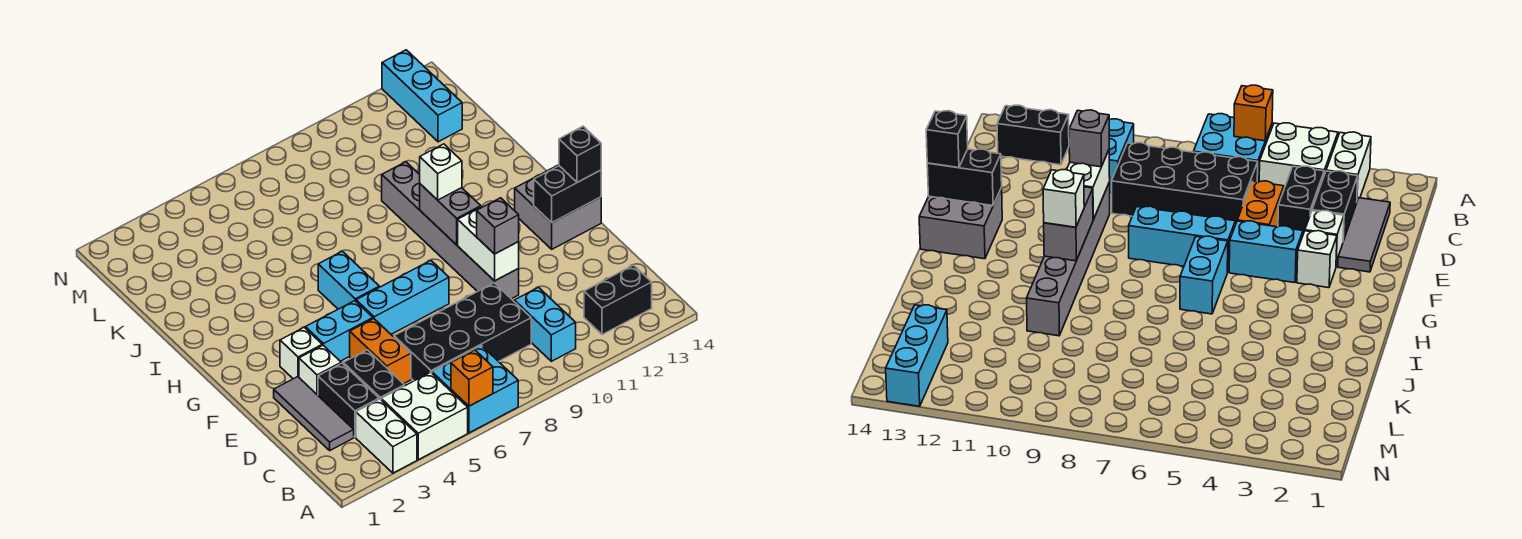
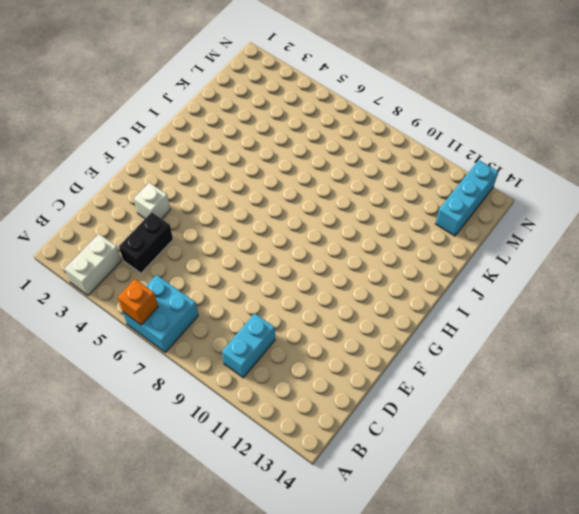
none -> white 2x2 brick [381,372,468,460]
none -> black 1x2 brick [584,265,652,335]
none -> grey 1x3 tile [274,377,354,450]

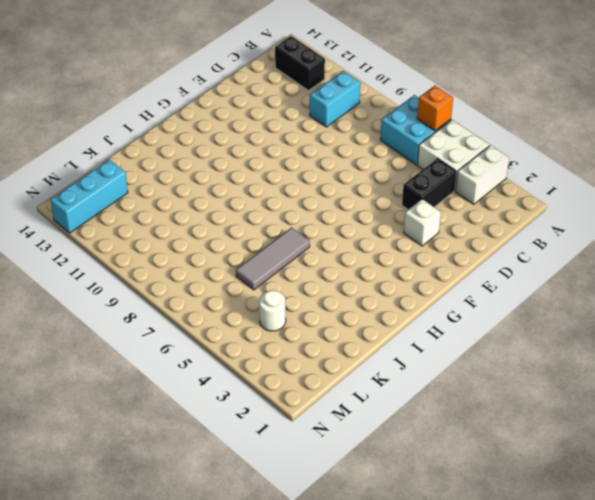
grey 1x3 tile [236,227,310,290] -> grey 1x3 tile moved to [274,377,354,450]
white 1x1 round brick [259,290,286,331] -> none
none -> black 1x2 brick [318,363,379,437]
none -> black 2x4 brick [394,283,531,381]
none -> orange 1x2 brick [350,319,411,384]

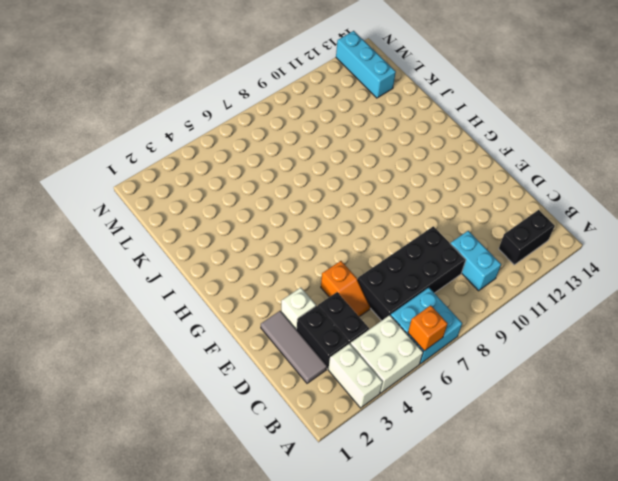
orange 1x2 slope [321,261,370,317] -> orange 1x2 brick [350,319,411,384]
none -> grey 1x6 brick [382,162,519,299]
none -> white 1x1 brick [280,327,322,379]
none -> cyan 1x2 brick [305,301,373,361]

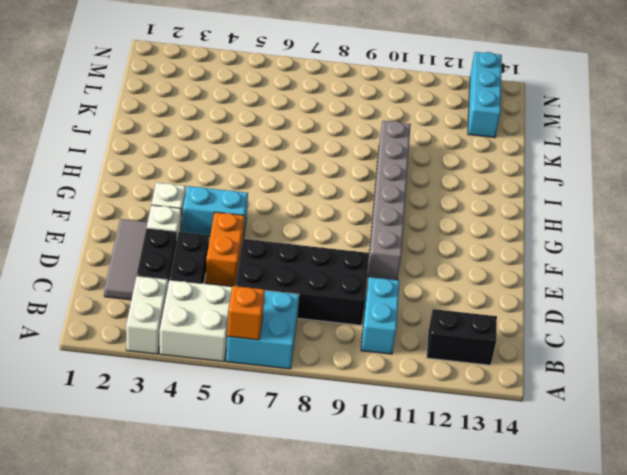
none -> cyan 1x3 brick [356,261,449,334]
none -> grey 2x2 brick [515,165,601,249]
none -> cyan 1x2 brick [318,251,379,309]

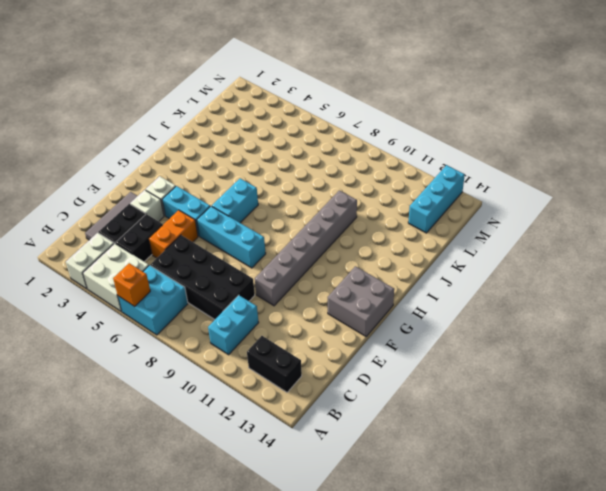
none -> white 1x2 brick [458,207,519,281]
none -> black 1x2 brick [534,166,601,223]
none -> grey 1x2 brick [420,184,481,245]

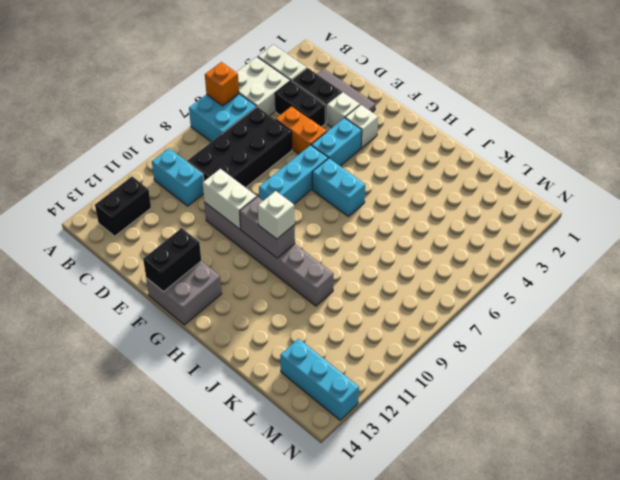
none -> grey 1x1 brick [477,198,519,254]
none -> black 1x1 brick [559,126,601,182]

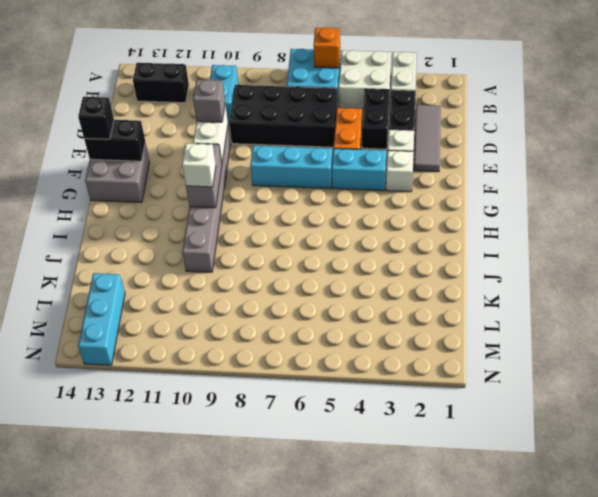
none -> cyan 1x2 brick [318,251,379,309]

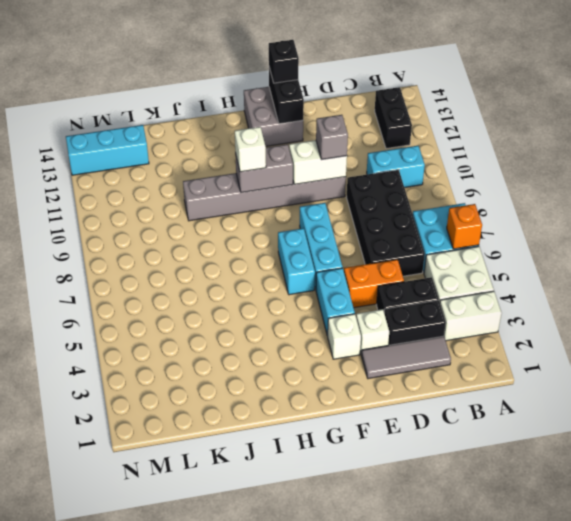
cyan 1x2 brick [278,228,315,295] -> cyan 1x2 brick turned to [318,251,379,309]

